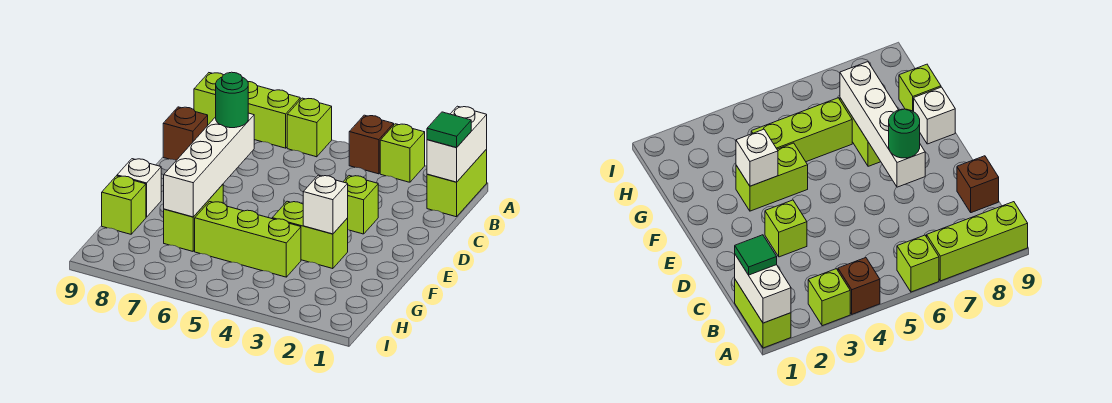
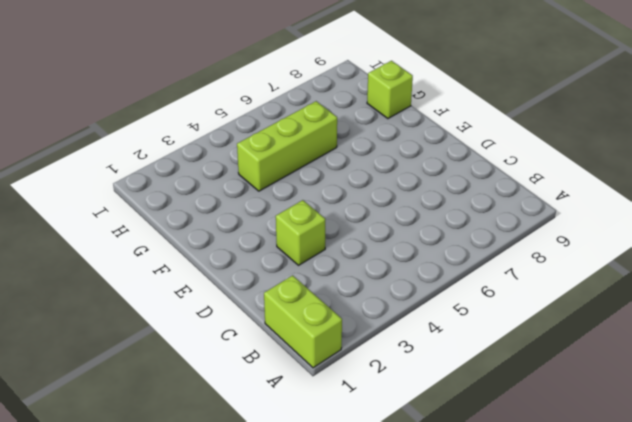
none -> lime 1x1 brick [380,124,425,182]
none -> brown 1x1 brick [349,115,394,174]
none -> lime 1x1 brick [287,98,332,157]

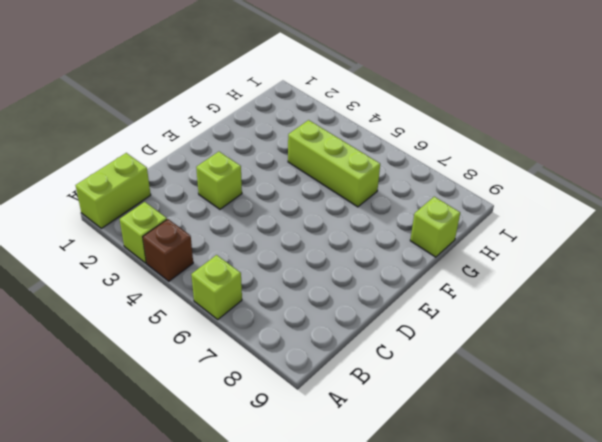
none -> lime 1x3 brick [194,73,300,148]
none -> brown 1x1 brick [163,107,208,160]
none -> lime 1x2 brick [272,201,348,269]

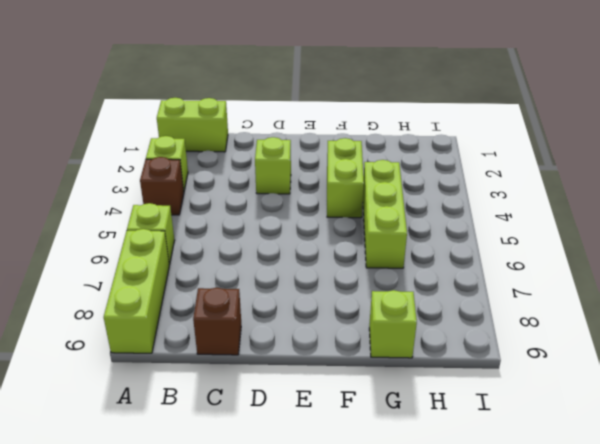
none -> lime 1x2 brick [164,184,223,251]
none -> white 1x1 brick [117,159,161,217]
none -> white 1x2 brick [427,106,487,182]

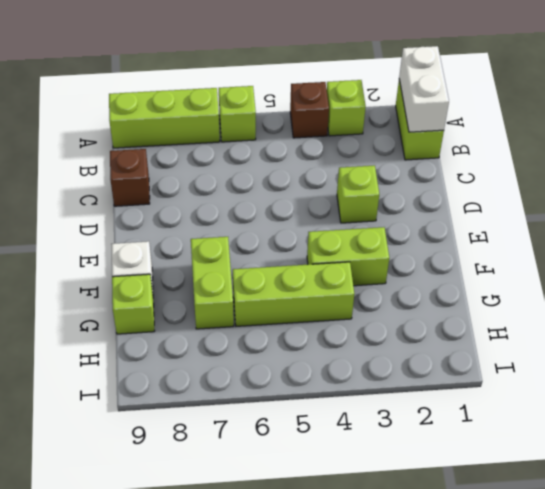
none -> white 1x4 brick [164,113,254,217]
none -> white 1x1 brick [303,175,348,234]
none -> green 1x1 tile [427,112,471,148]

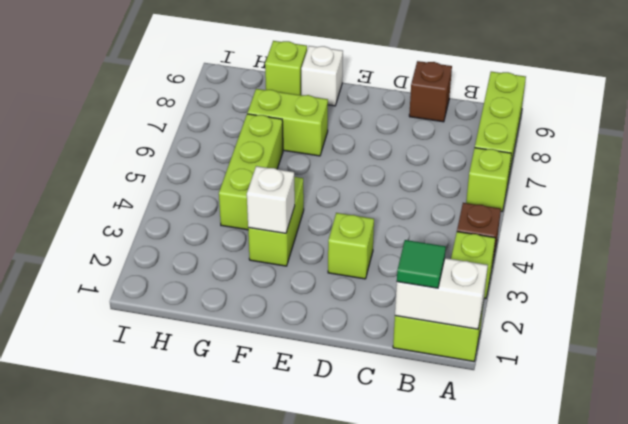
none -> white 1x4 brick [164,113,254,217]
none -> green 1x1 round brick [216,72,248,128]

